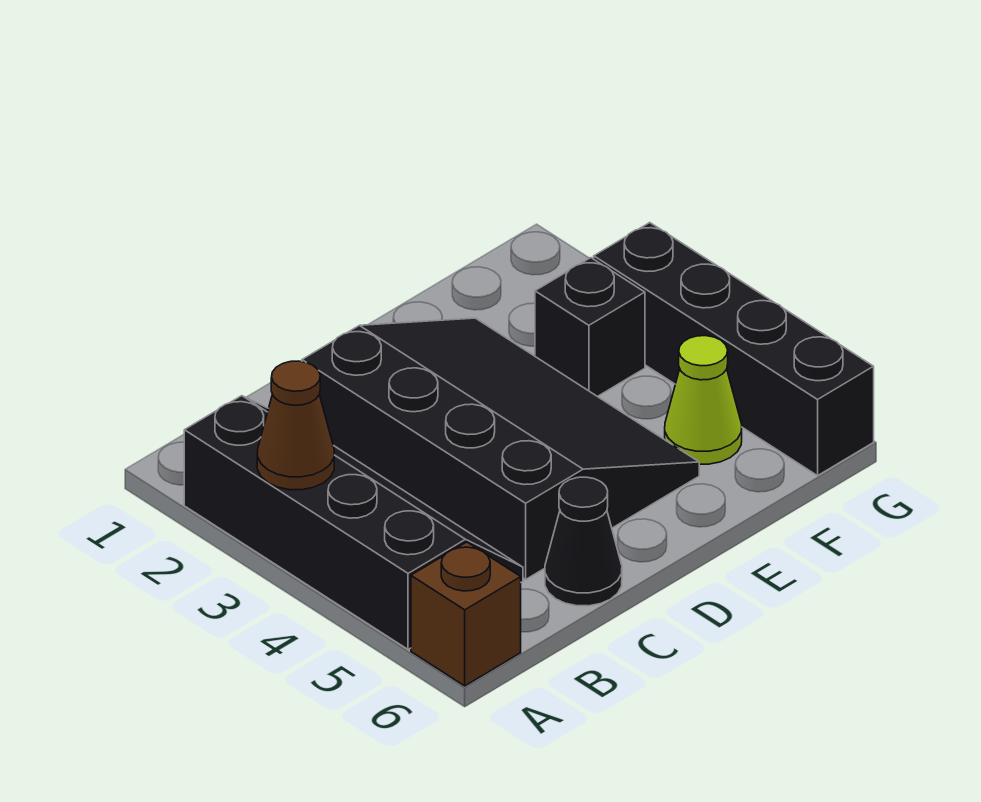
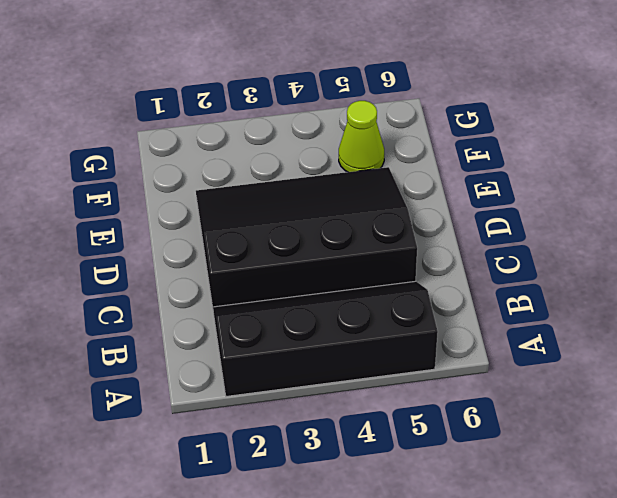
none -> brown 1x1 brick [411,542,521,686]
none -> black 1x1 cone [545,477,622,606]

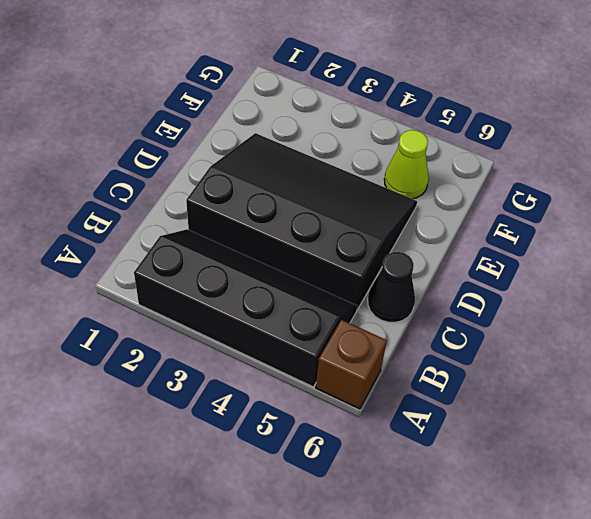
none -> black 1x1 brick [535,258,645,397]
none -> black 1x4 brick [594,223,874,476]

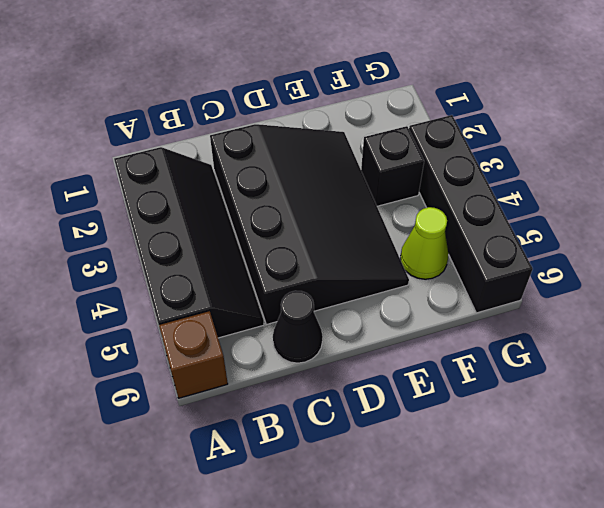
none -> brown 1x1 cone [257,361,334,490]

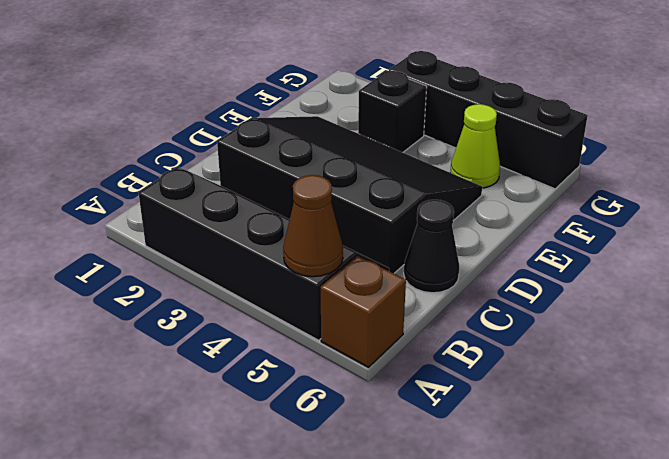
brown 1x1 cone [283,175,343,277] -> brown 1x1 cone moved to [257,361,334,490]

